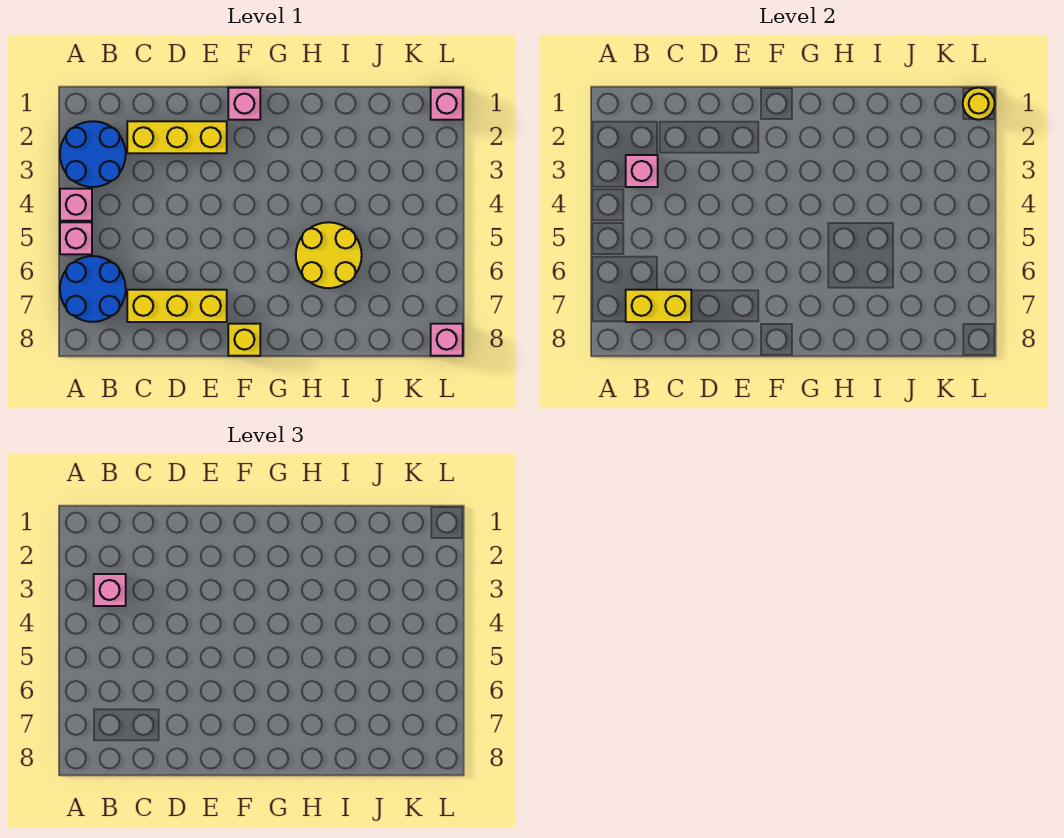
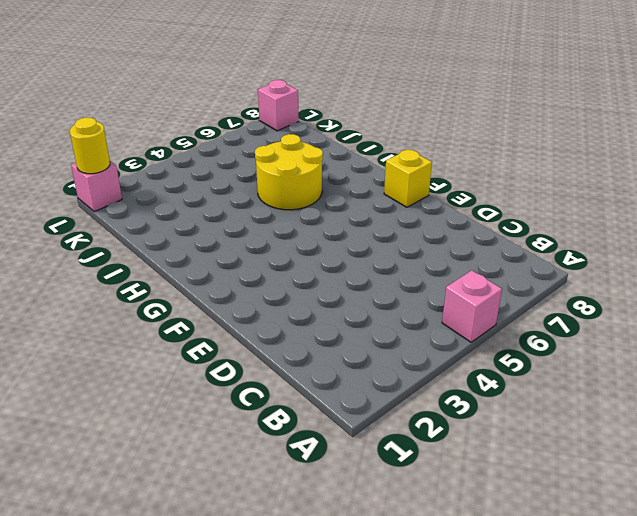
none -> blue 2x2 round brick [60,121,126,187]
none -> pink 1x1 brick [60,189,92,221]
none -> blue 2x2 round brick [60,256,126,322]

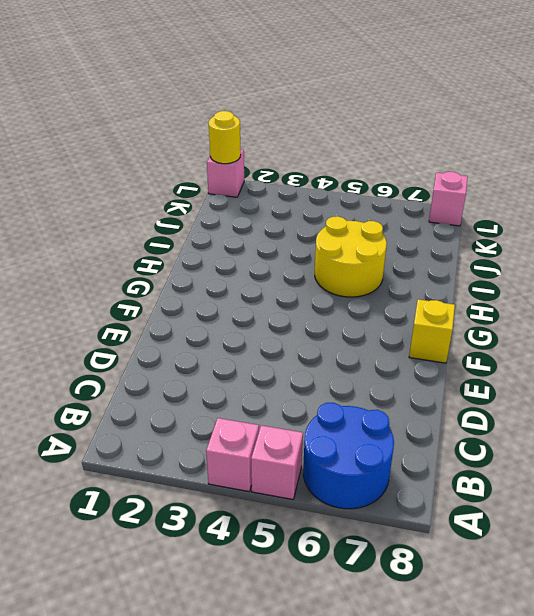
none -> blue 2x2 round brick [60,121,126,187]
none -> yellow 1x3 brick [127,121,227,153]
none -> yellow 1x3 brick [127,290,227,322]

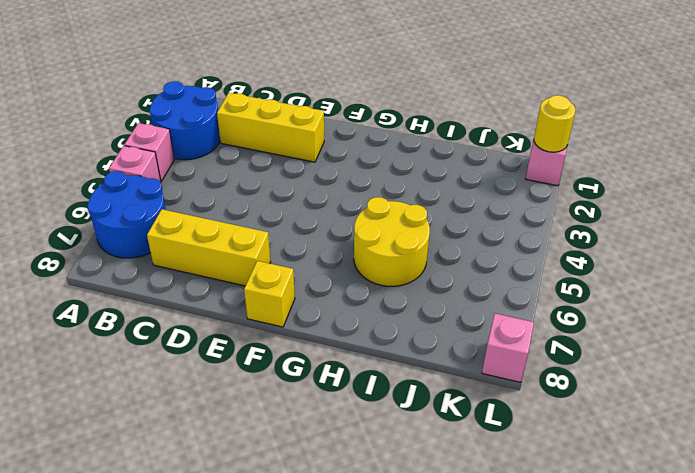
none -> pink 1x1 brick [228,88,260,120]
none -> pink 1x1 brick [626,155,658,187]
none -> yellow 1x2 brick [626,290,691,322]

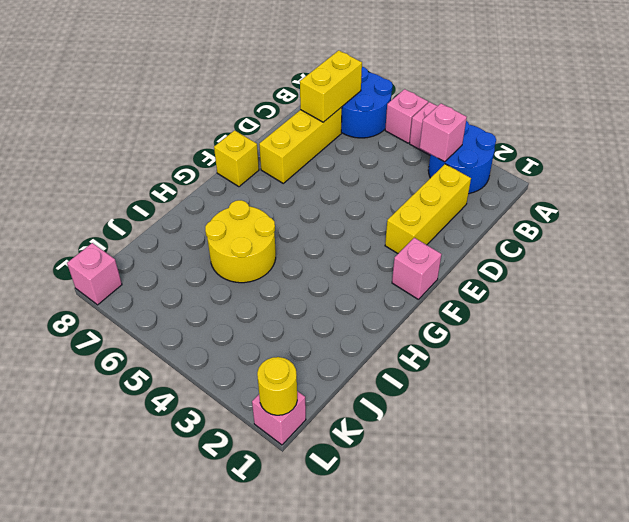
none -> pink 1x1 brick [94,574,126,606]

